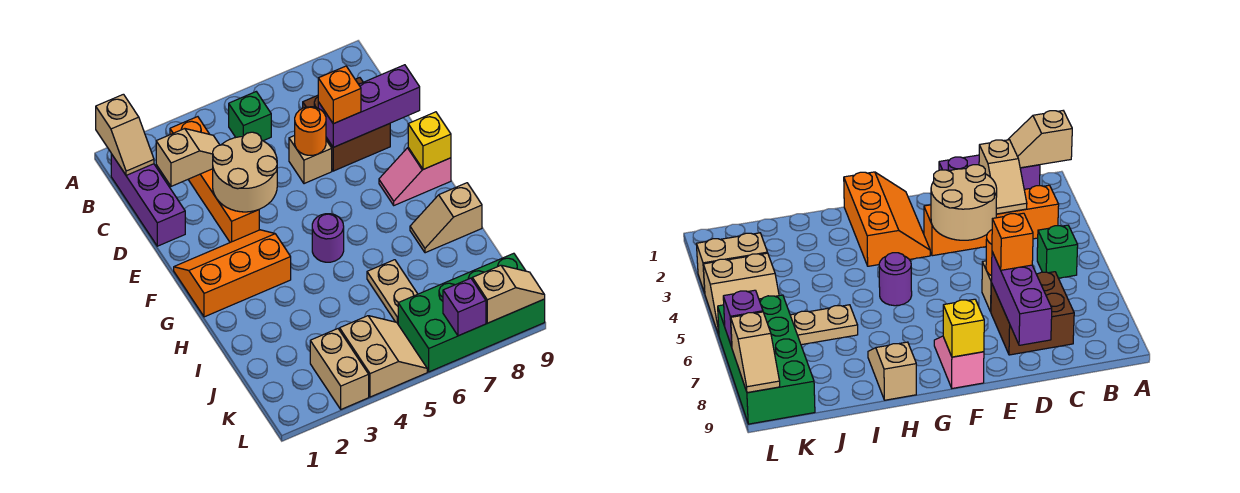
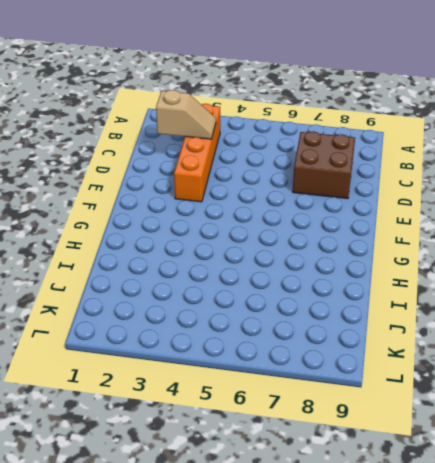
none -> purple 1x3 brick [111,154,185,246]
none -> green 1x1 brick [229,92,271,141]
none -> tan 1x1 brick [289,136,332,184]

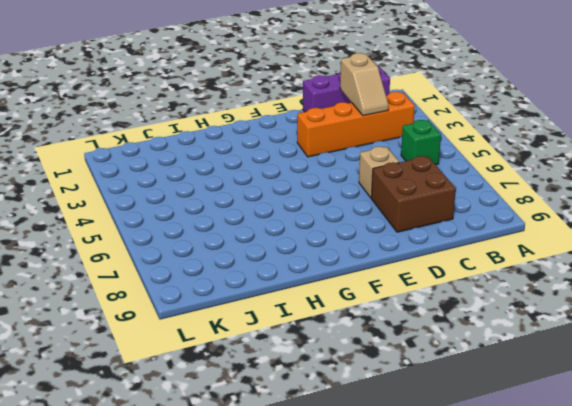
none -> orange 2x3 slope [174,230,291,317]
none -> pink 1x2 slope [379,148,451,205]
none -> purple 1x1 round brick [312,214,344,262]

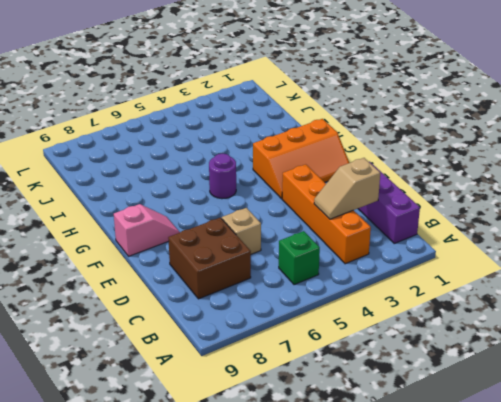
none -> tan 1x2 slope [410,183,482,253]
none -> tan 1x2 plate [367,260,417,324]
none -> tan 1x2 brick [310,329,369,409]

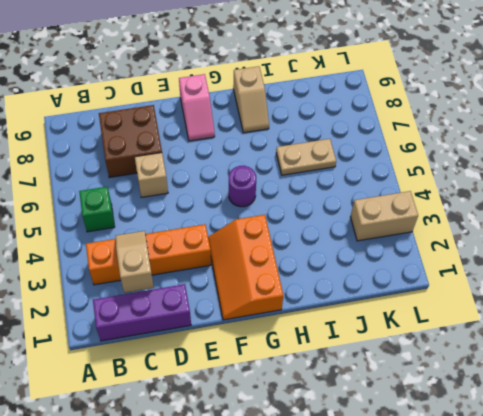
none -> tan 2x2 slope [340,316,427,397]
none -> green 2x4 brick [398,253,545,372]
none -> tan 1x2 slope [96,94,154,175]

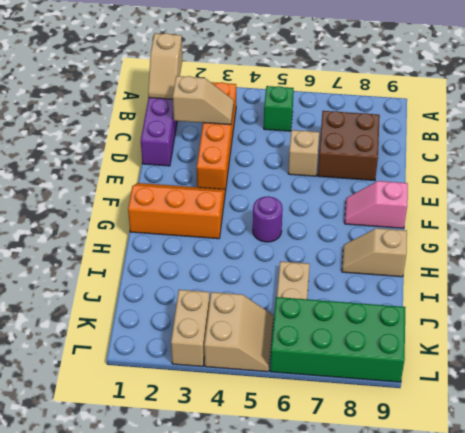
none -> tan 2x2 round brick [213,132,277,212]
none -> orange 1x1 round brick [295,107,326,155]
none -> purple 1x3 brick [318,65,420,147]

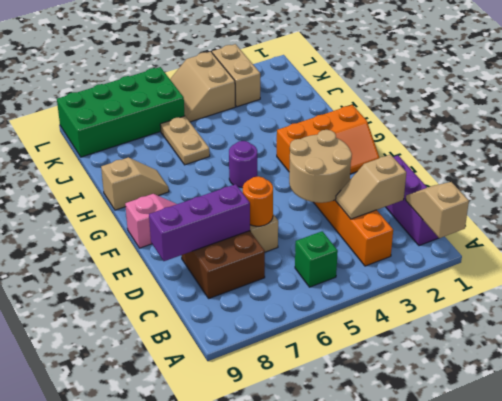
none -> yellow 1x1 brick [408,112,451,169]
none -> purple 1x1 brick [443,278,486,336]
none -> tan 1x2 slope [472,265,545,323]

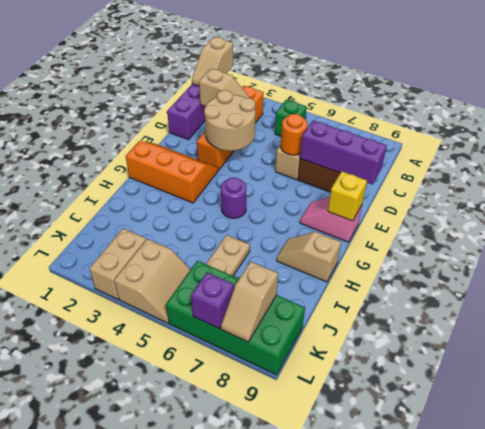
tan 1x2 slope [221,262,278,342] -> tan 1x2 slope turned to [472,265,545,323]
none -> orange 1x1 brick [318,66,361,124]

